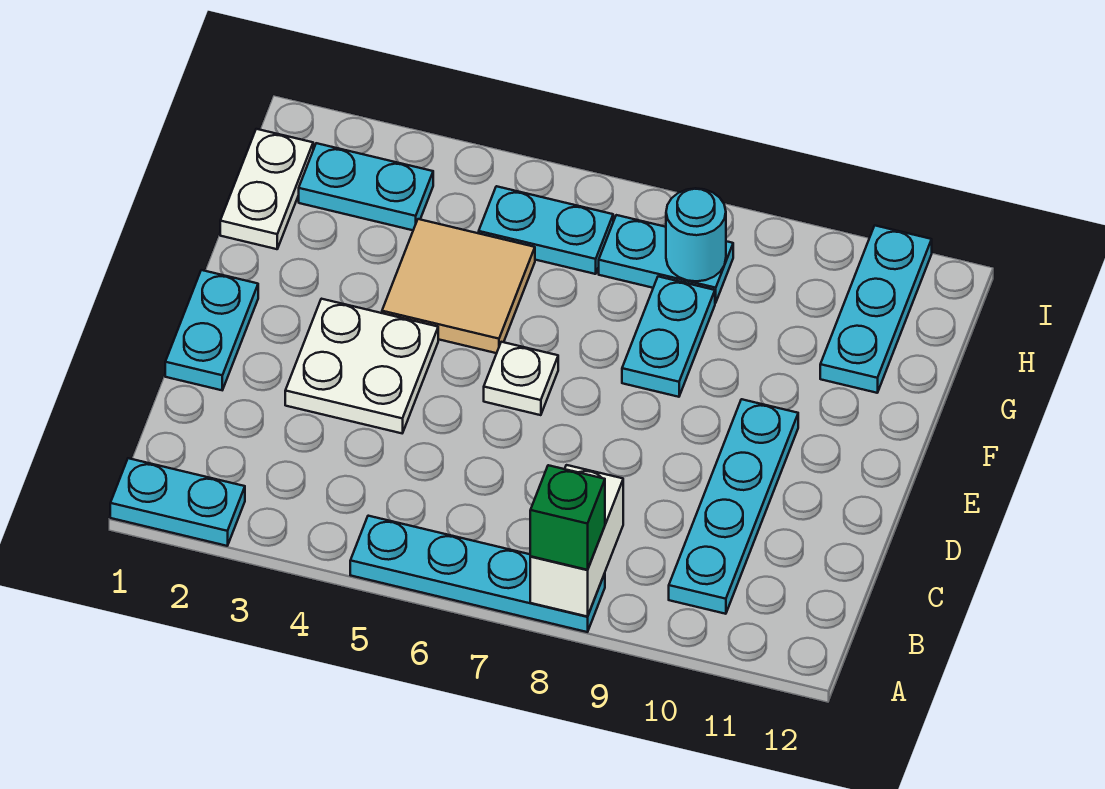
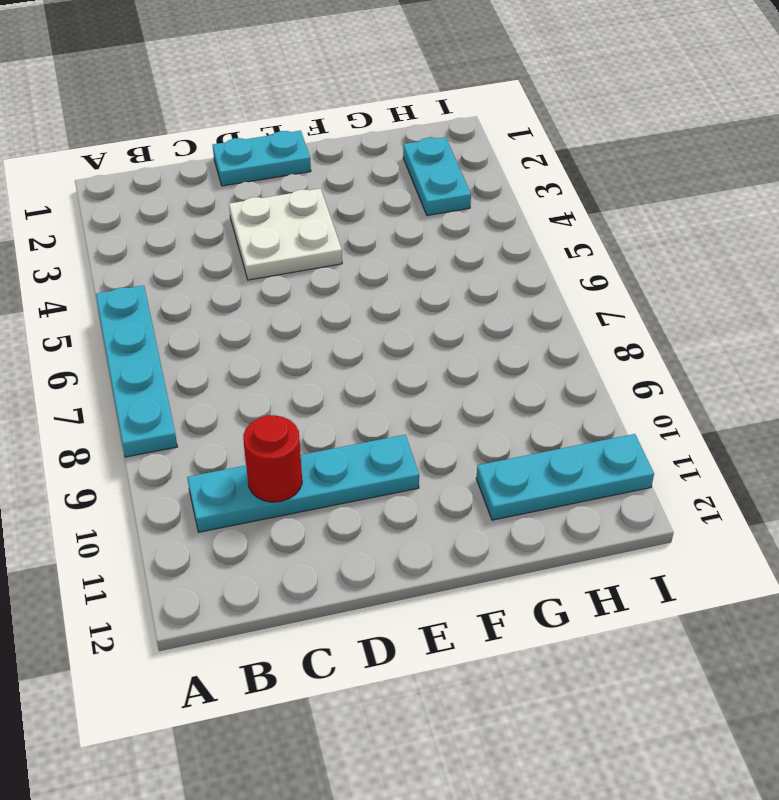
red 1x1 round brick [243,415,302,502] -> none
none -> cyan 1x2 plate [110,458,245,546]
none -> white 1x1 plate [484,342,558,415]
none -> tan 2x2 tile [382,219,535,353]

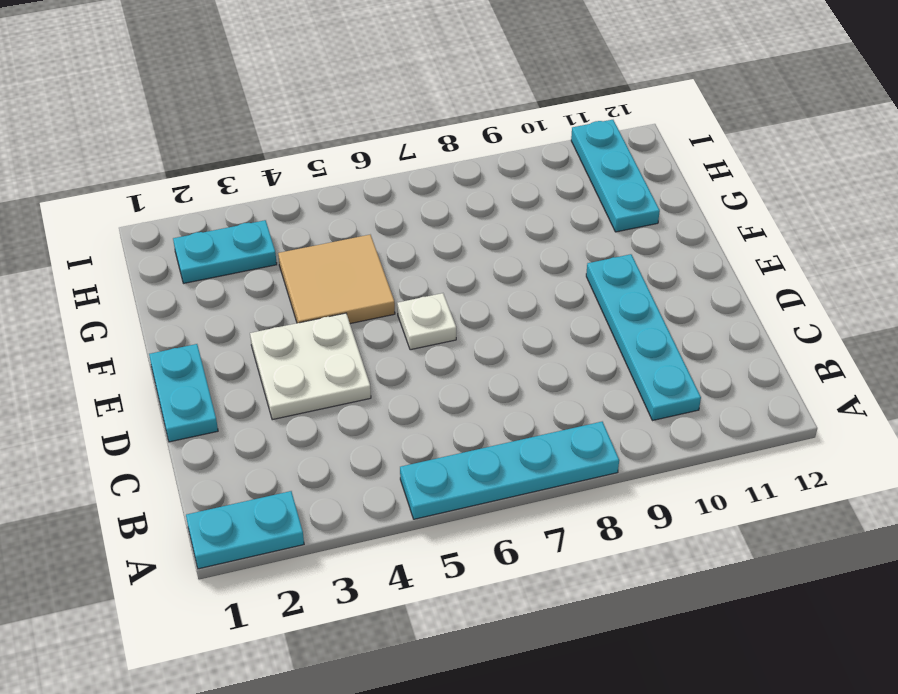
none -> cyan 1x2 plate [622,277,715,397]
none -> white 1x2 plate [220,129,313,249]
none -> cyan 1x2 plate [479,186,613,274]

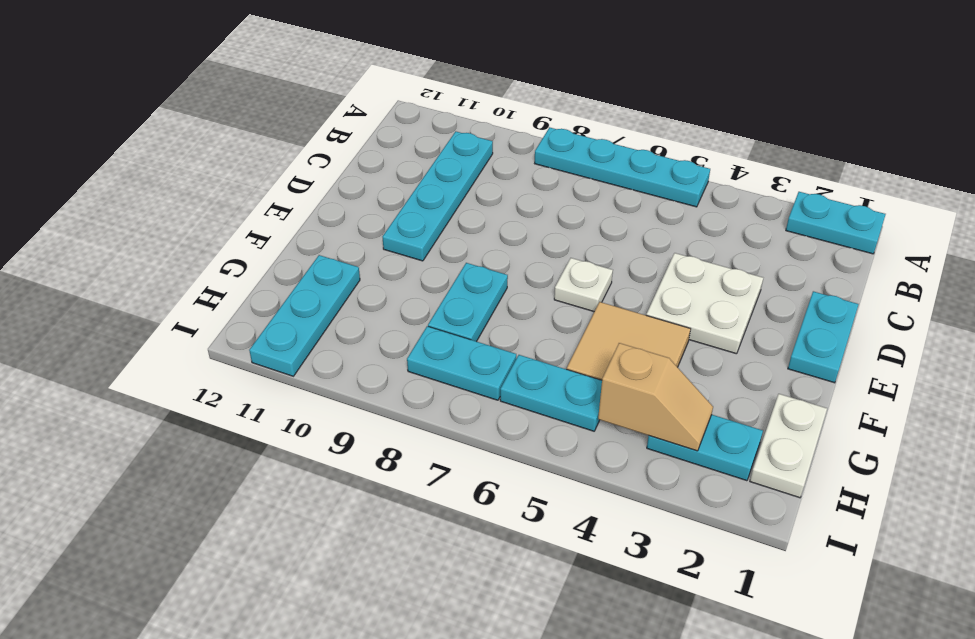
tan 1x2 slope [598,343,713,451] -> none
none -> white 1x2 brick [530,465,623,617]
none -> cyan 1x1 round brick [666,188,726,281]
none -> green 1x1 brick [530,465,605,570]

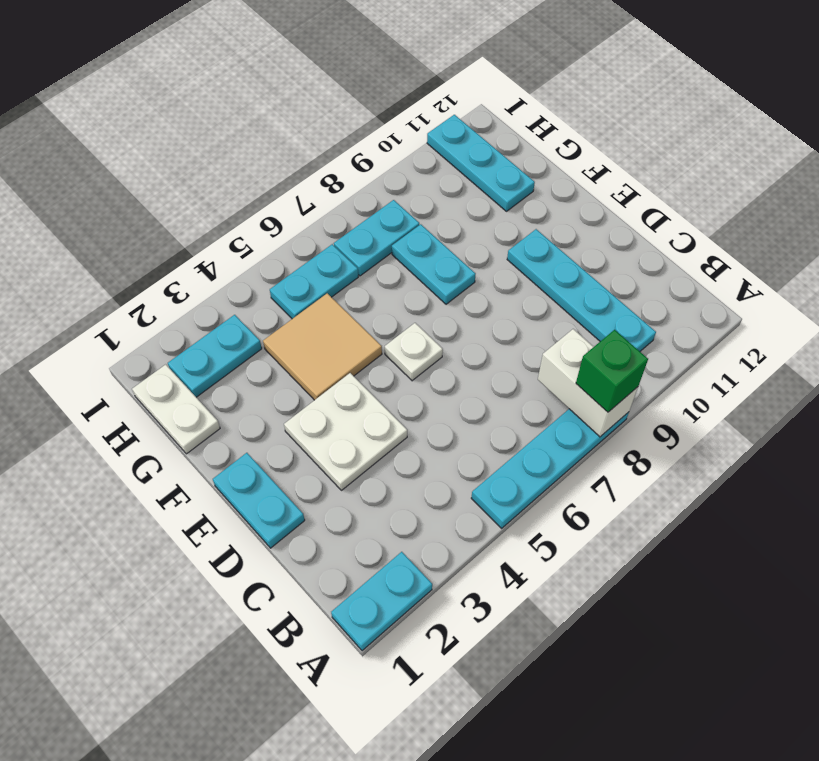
none -> cyan 1x1 round brick [666,188,726,281]

